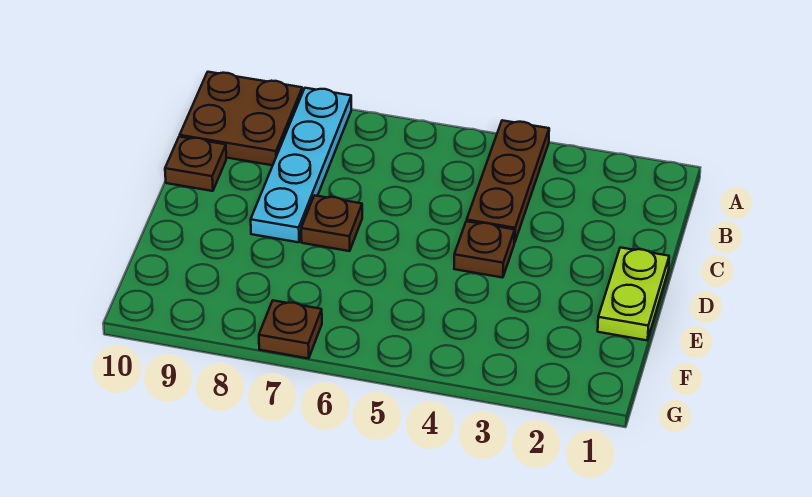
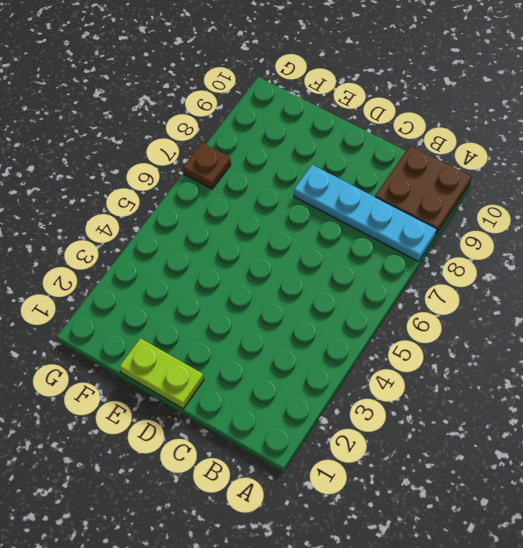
none -> brown 1x3 plate [467,120,549,243]
none -> brown 1x1 plate [165,137,226,191]

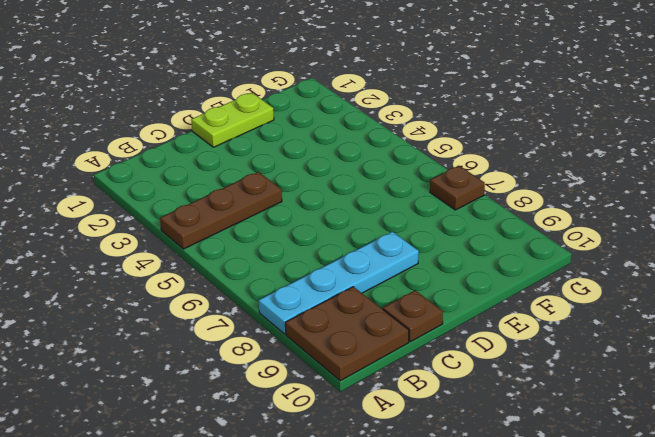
none -> brown 1x1 plate [454,221,515,278]
none -> brown 1x1 plate [301,195,362,251]

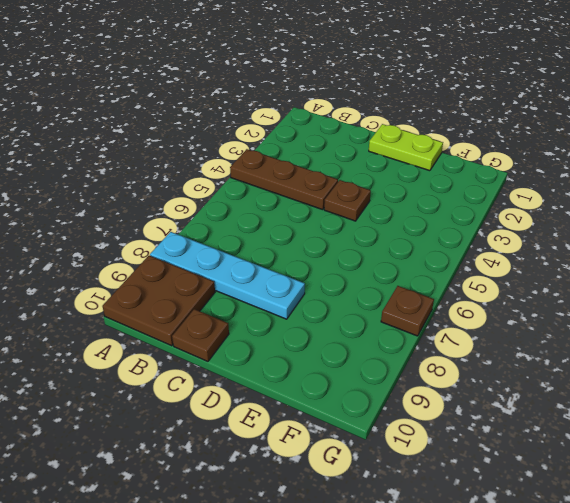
none -> brown 1x1 plate [301,195,362,251]

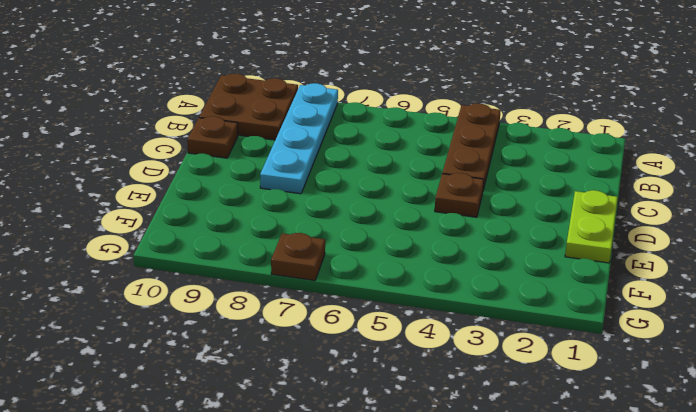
none -> brown 1x1 plate [301,195,362,251]

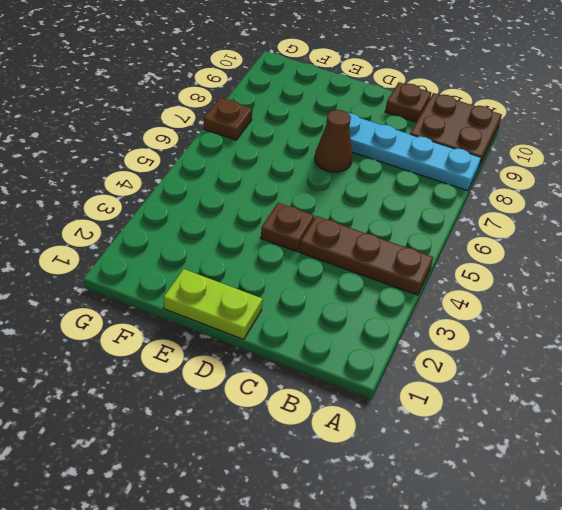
brown 1x1 cone [315,110,352,172] -> brown 1x1 plate [301,195,362,251]

